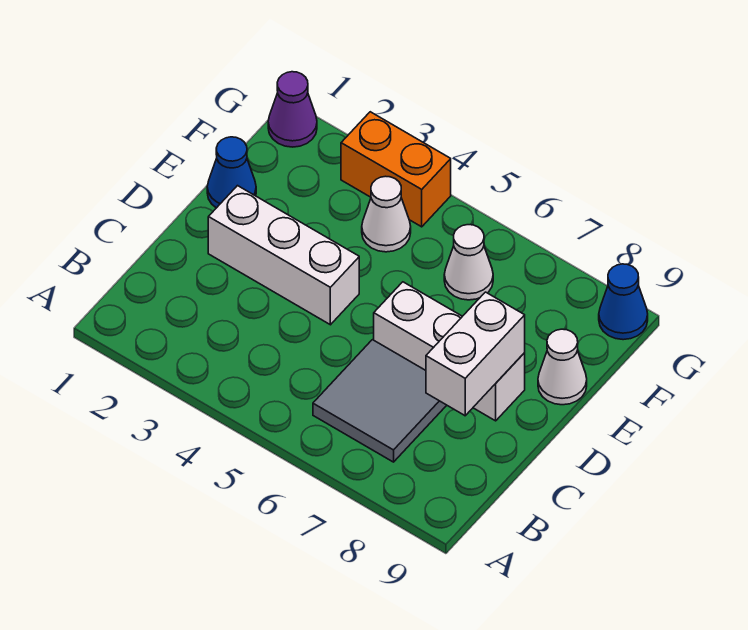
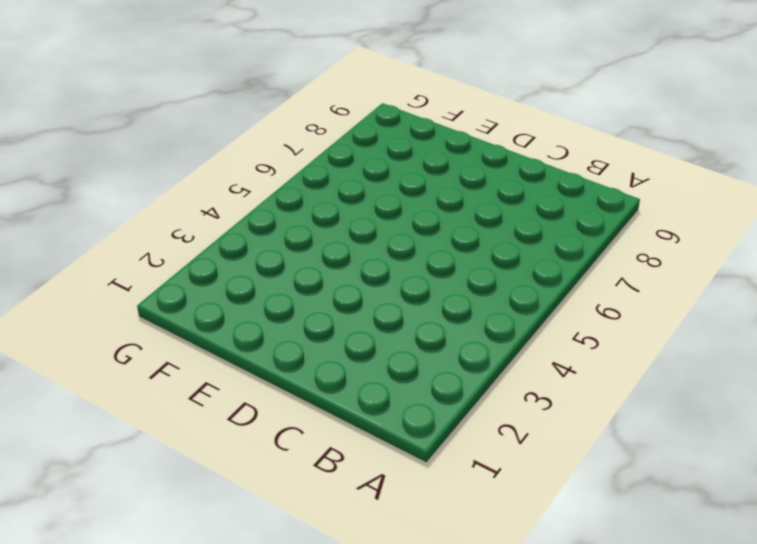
none -> grey 2x2 tile [313,340,447,462]
none -> white 1x3 brick [208,186,359,325]

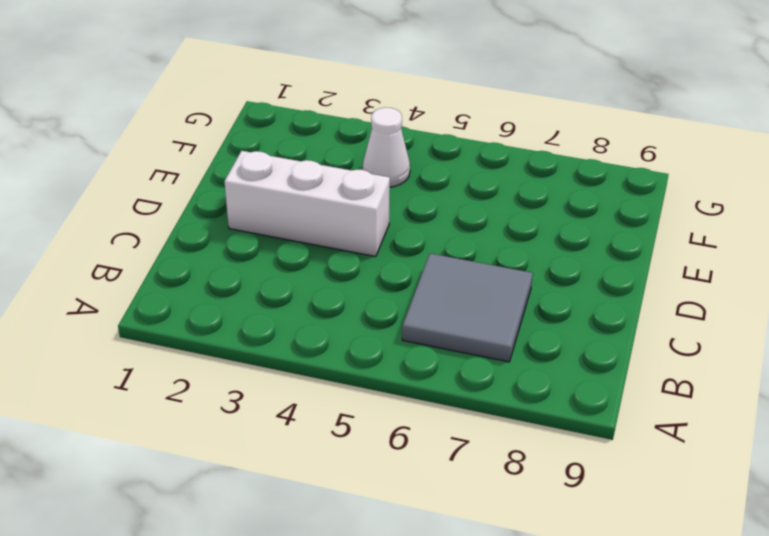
none -> white 1x3 brick [374,282,525,421]
none -> blue 1x1 cone [207,137,256,208]

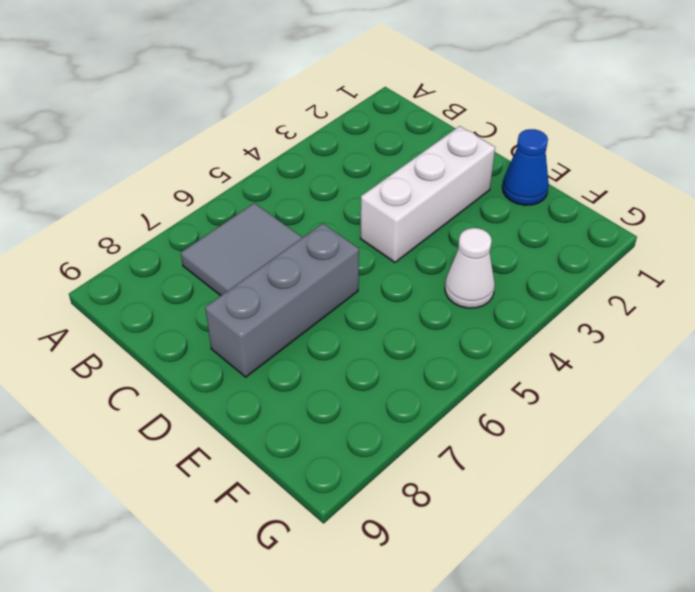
grey 1x3 brick [205,223,359,377] -> white 1x3 brick [374,282,525,421]
none -> white 1x1 cone [538,329,587,405]
none -> white 1x1 cone [444,225,493,300]

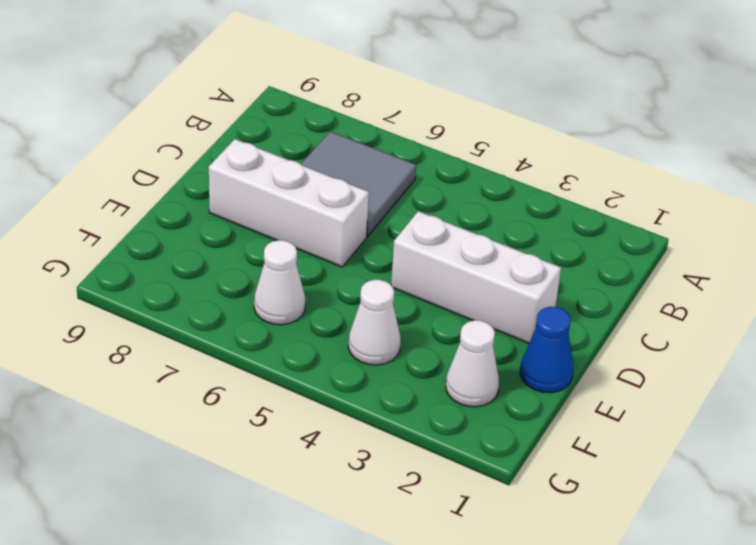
white 1x1 cone [446,320,499,407] -> white 1x1 cone moved to [538,329,587,405]
none -> purple 1x1 cone [268,72,317,147]
none -> orange 1x2 brick [341,112,451,227]

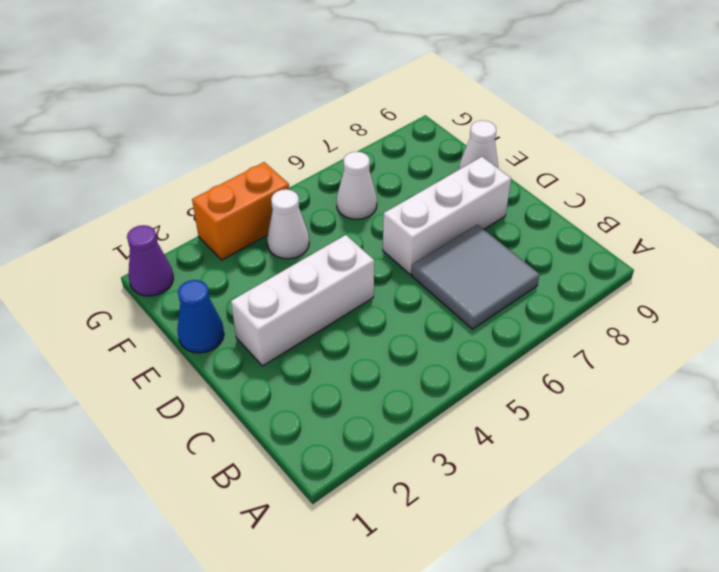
none -> blue 1x1 cone [599,264,648,340]
none -> white 1x2 brick [426,292,525,416]

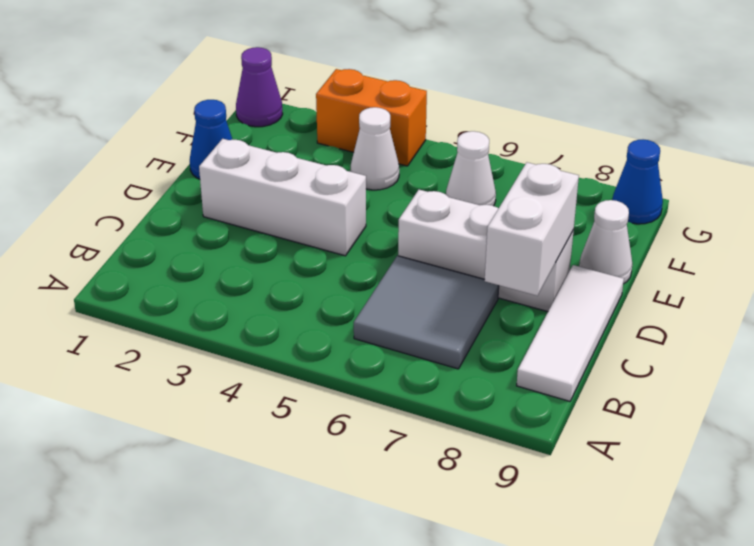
white 1x3 tile [517,265,624,401] -> none

